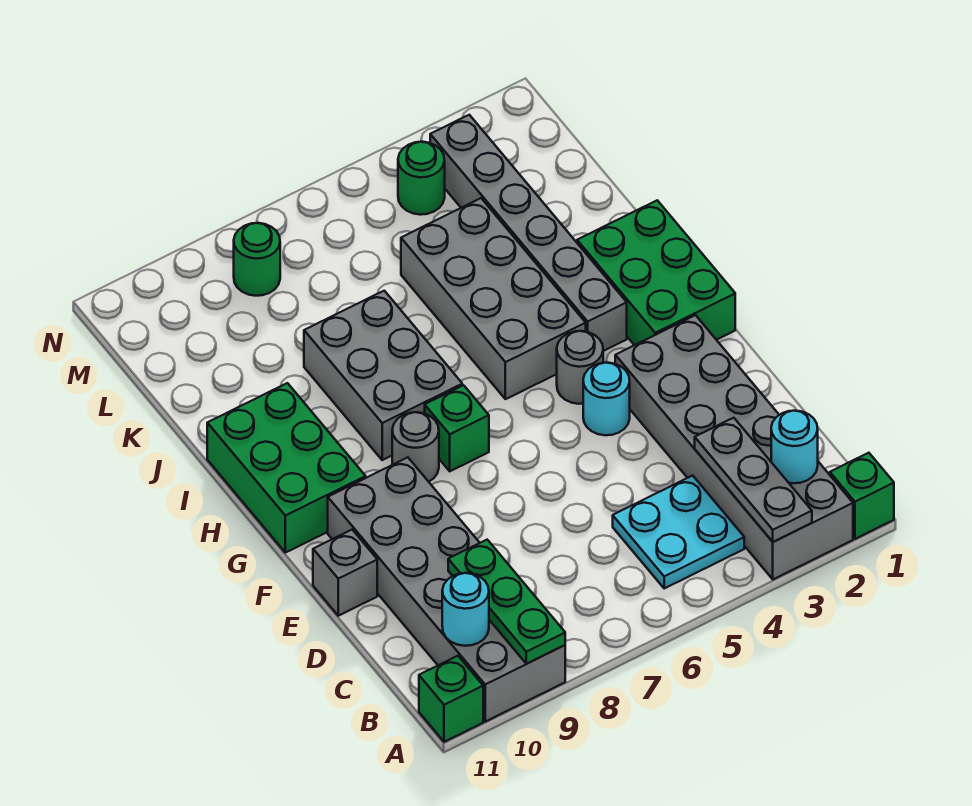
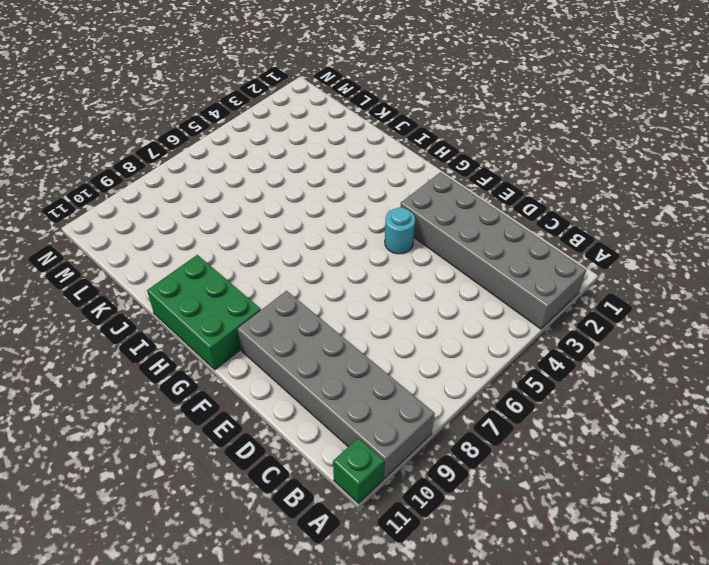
none -> green 1x1 brick [830,453,894,539]
none -> cyan 2x2 plate [613,476,744,588]
none -> grey 1x1 brick [313,530,377,616]

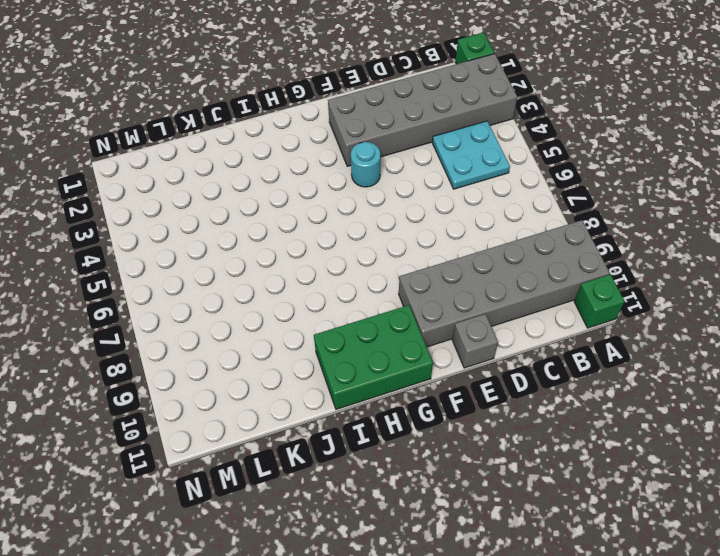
none -> green 2x3 brick [577,200,735,345]
none -> grey 1x1 round brick [557,331,603,404]
none -> green 1x1 brick [425,385,489,471]

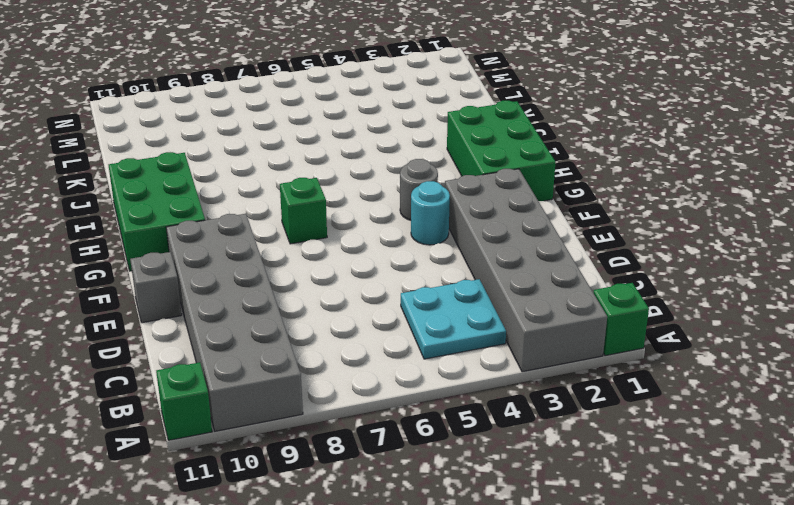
none -> grey 1x1 round brick [392,412,439,482]
none -> grey 1x6 brick [430,115,627,351]
none -> grey 2x4 brick [401,198,586,399]

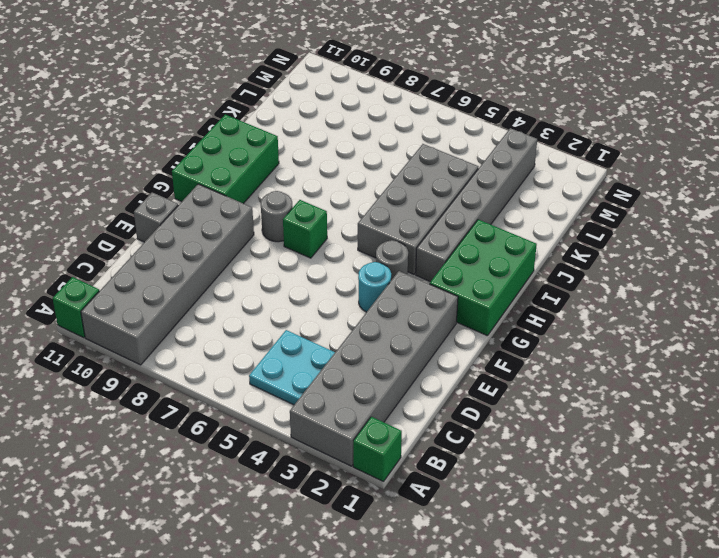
none -> grey 2x3 brick [304,291,462,460]
none -> green 1x1 round brick [398,142,445,215]
none -> green 1x1 round brick [234,223,280,296]

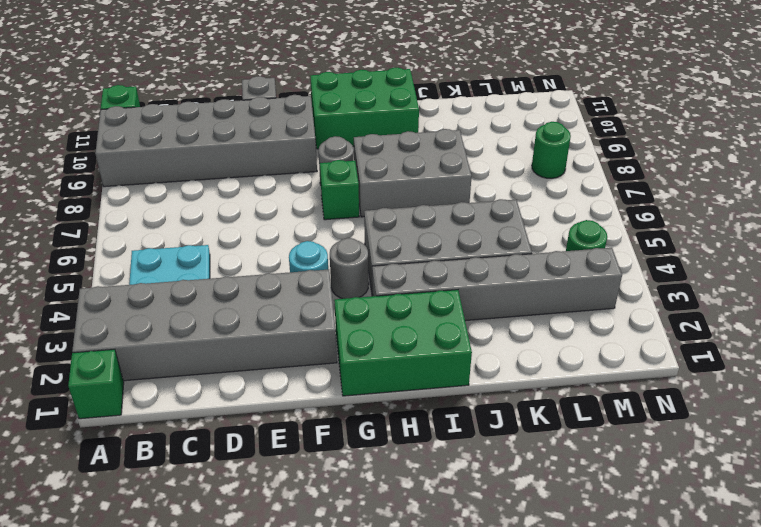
none -> grey 1x3 plate [695,418,812,542]
none -> green 1x3 plate [448,540,565,664]
none -> cyan 1x1 round brick [771,411,818,483]

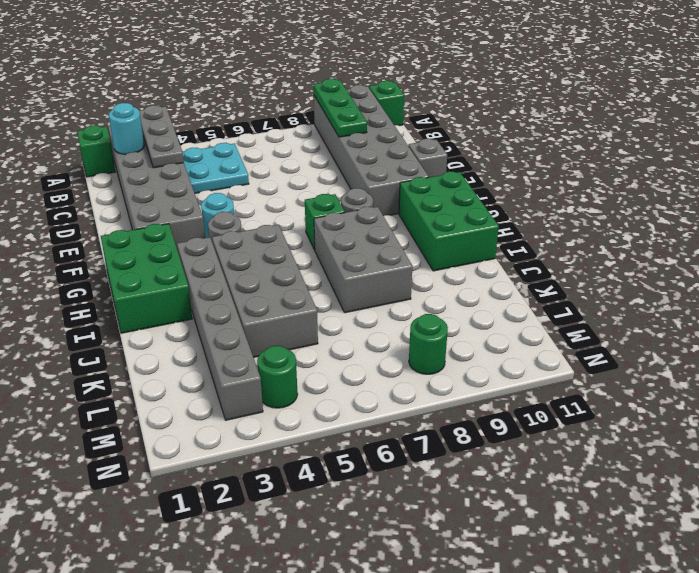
none -> cyan 1x1 round brick [442,573,489,646]

